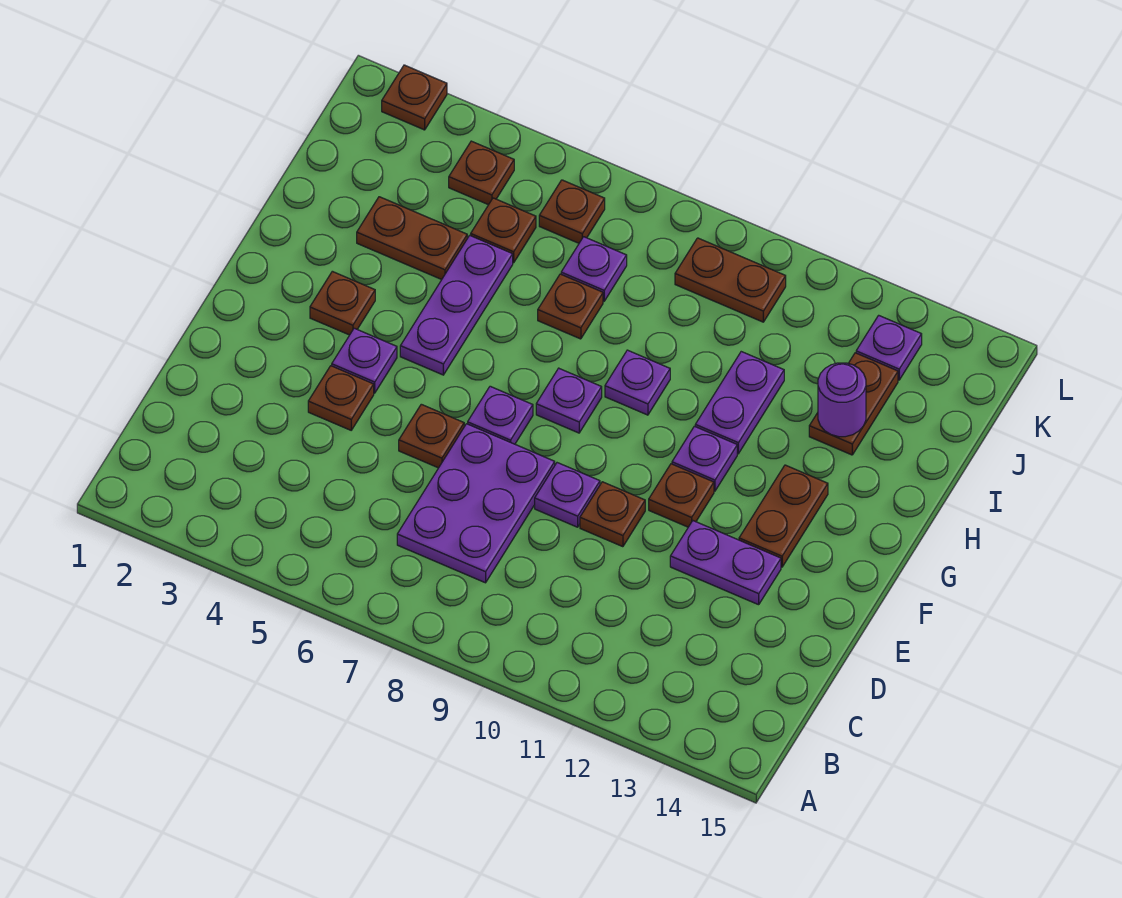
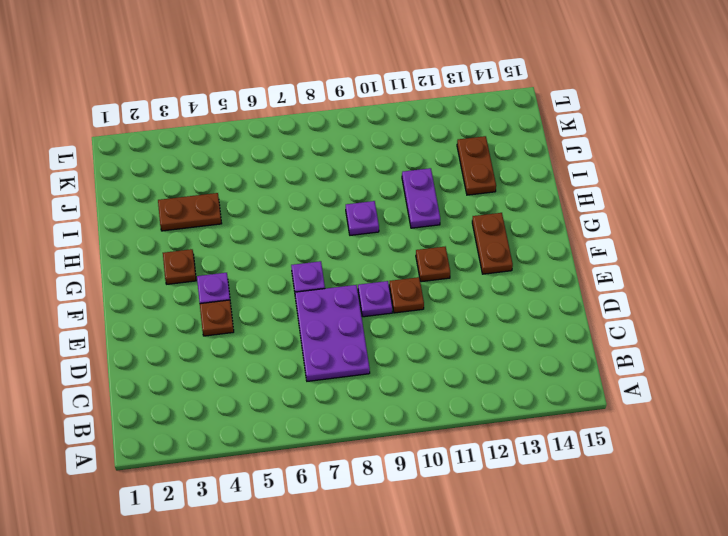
none -> brown 1x1 plate [399,404,464,468]
none -> purple 1x2 plate [670,521,781,605]
none -> purple 1x3 plate [400,235,513,375]

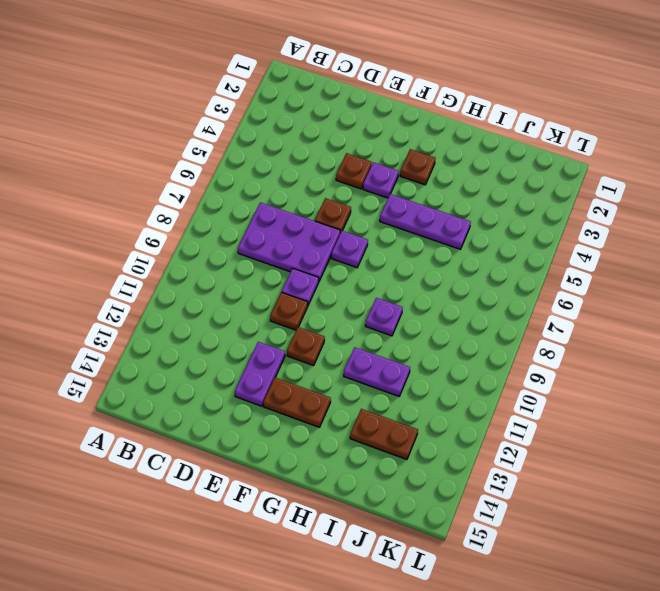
none -> purple 1x1 plate [536,368,602,433]
none -> purple 1x1 plate [672,426,737,491]
none -> brown 1x2 plate [357,197,467,280]

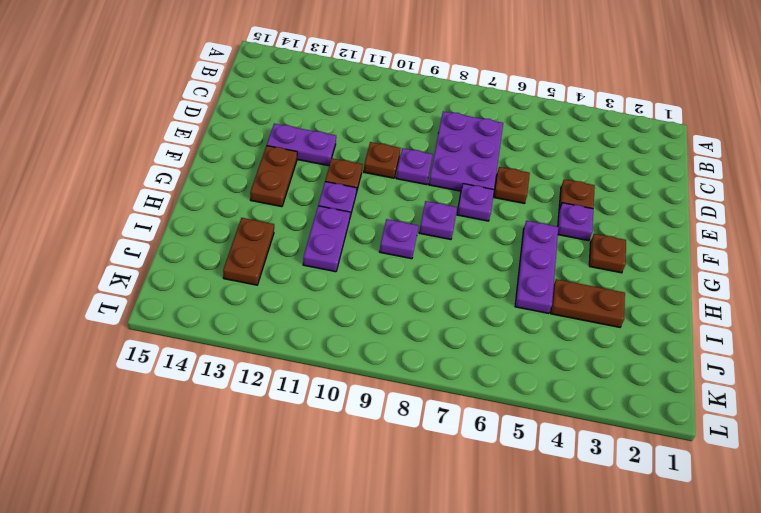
none -> brown 1x1 plate [538,274,603,339]
none -> brown 1x1 plate [471,198,536,263]
none -> purple 1x1 plate [561,237,627,301]

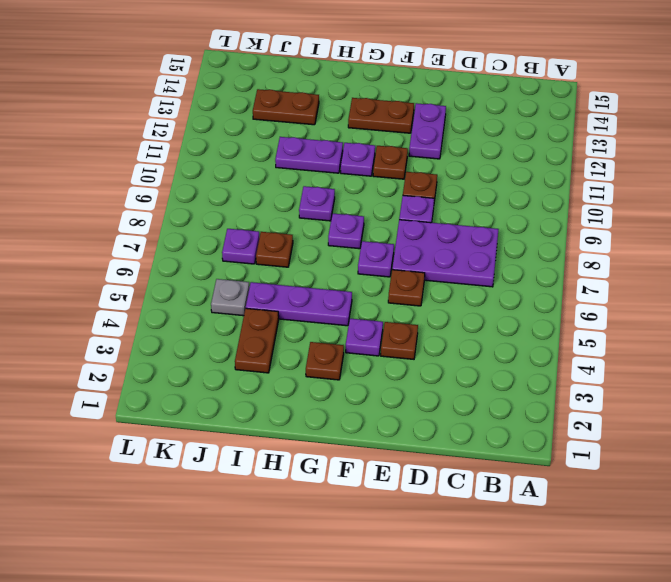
grey 1x1 plate [211,279,249,316] -> brown 1x1 plate [471,198,536,263]
none -> brown 1x1 plate [449,141,514,205]
none -> brown 1x1 plate [539,180,605,243]
none -> brown 1x2 plate [675,238,786,322]

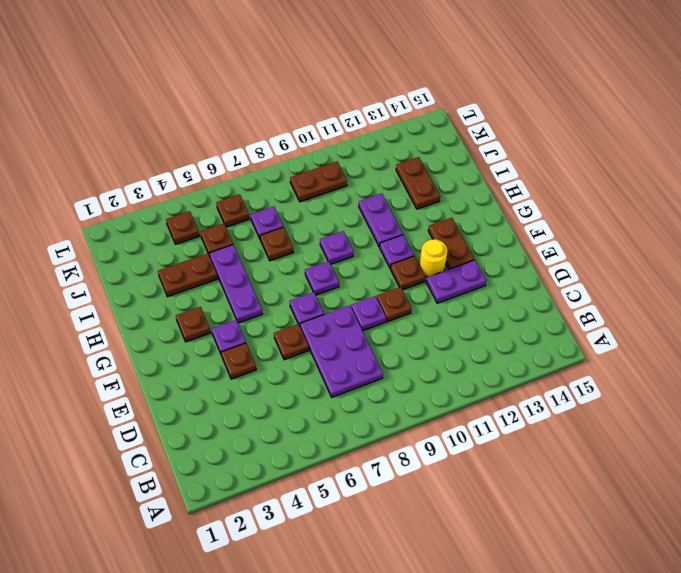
yellow 1x1 round brick [419,239,448,277] -> none
none -> purple 1x1 plate [856,315,922,380]
none -> brown 1x1 plate [382,65,447,130]
none -> purple 1x1 round brick [818,363,866,437]

